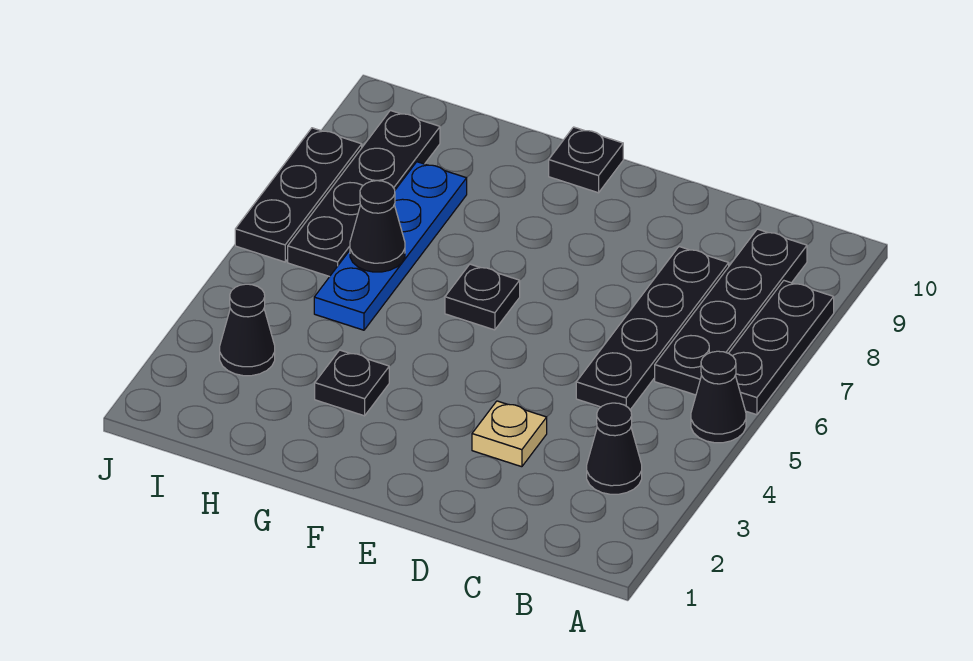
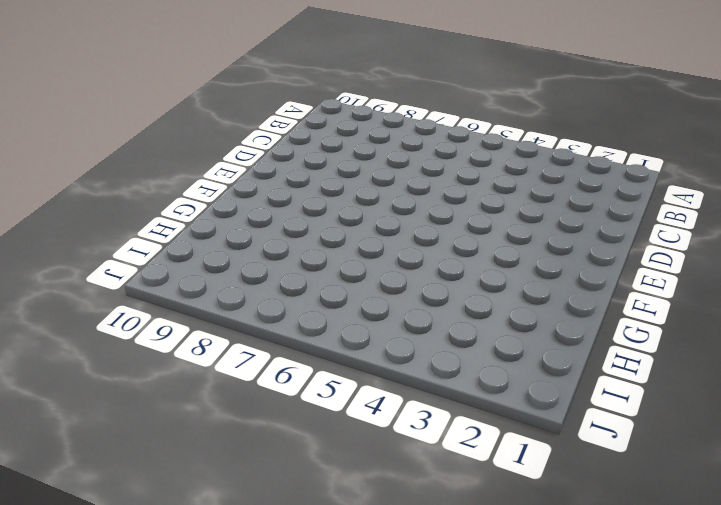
none -> black 1x1 cone [691,351,746,443]
none -> black 1x3 plate [729,281,834,415]
none -> black 1x1 cone [587,403,642,494]

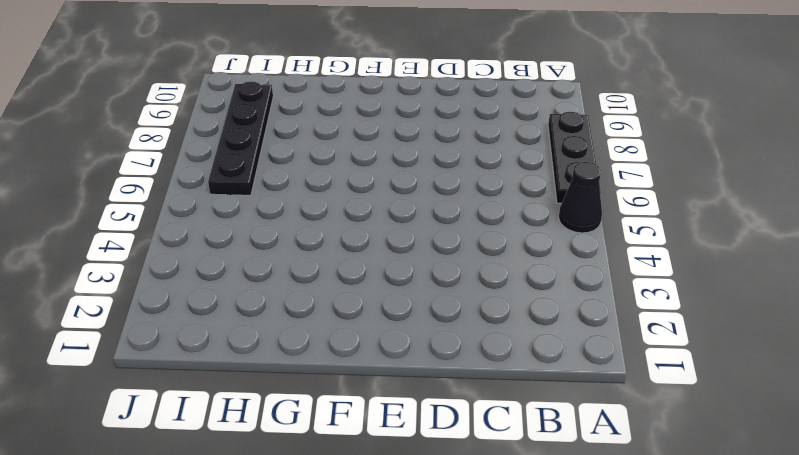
none -> black 1x1 cone [587,403,642,494]
none -> black 1x4 plate [655,229,807,395]
none -> black 1x4 plate [576,247,729,410]

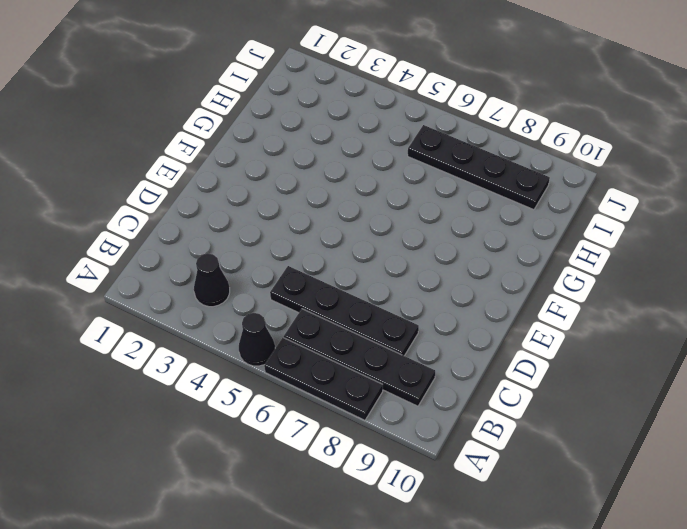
none -> tan 1x1 plate [472,401,547,467]
none -> black 1x1 plate [445,264,520,330]
none -> black 1x1 plate [549,127,623,193]

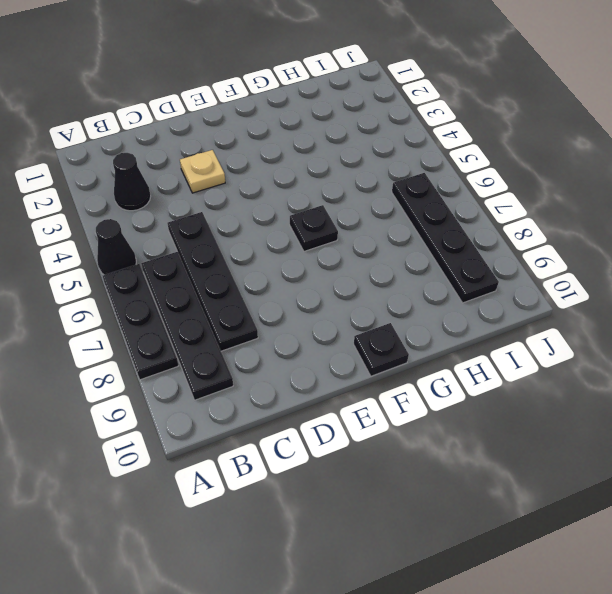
none -> black 1x1 plate [315,350,389,416]
none -> blue 1x4 plate [314,162,467,330]
none -> black 1x1 cone [220,284,275,376]

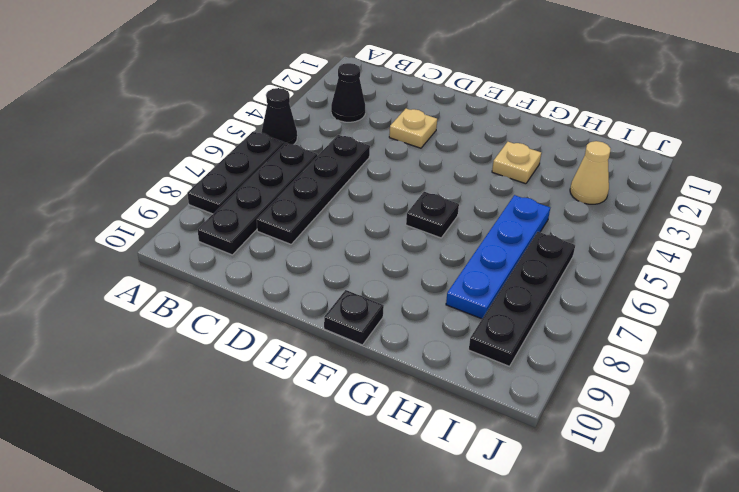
tan 1x1 plate [492,142,541,184] -> black 1x1 plate [315,350,389,416]
tan 1x1 cone [570,141,611,204] -> black 1x1 cone [220,284,275,376]
none -> black 1x3 plate [235,128,362,262]
none -> black 1x1 cone [350,181,405,272]

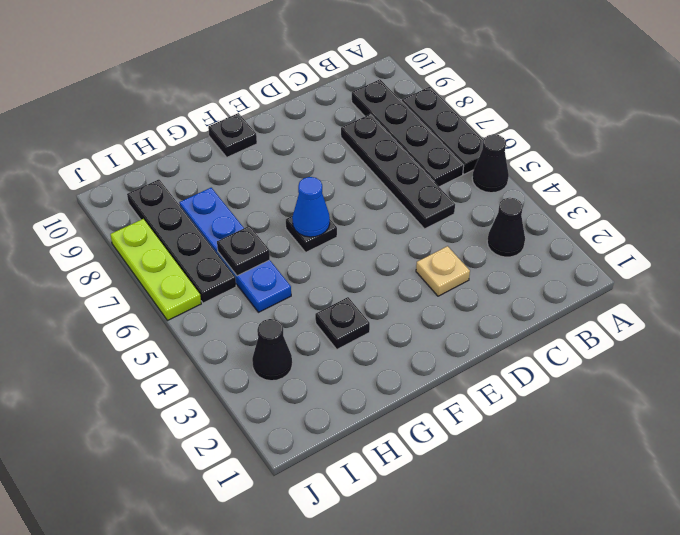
blue 1x1 cone [292,177,330,237] -> none
black 1x1 plate [217,226,270,276] -> black 1x1 cone [350,181,405,272]
lime 1x3 plate [110,219,201,321] -> black 1x3 plate [235,128,362,262]

